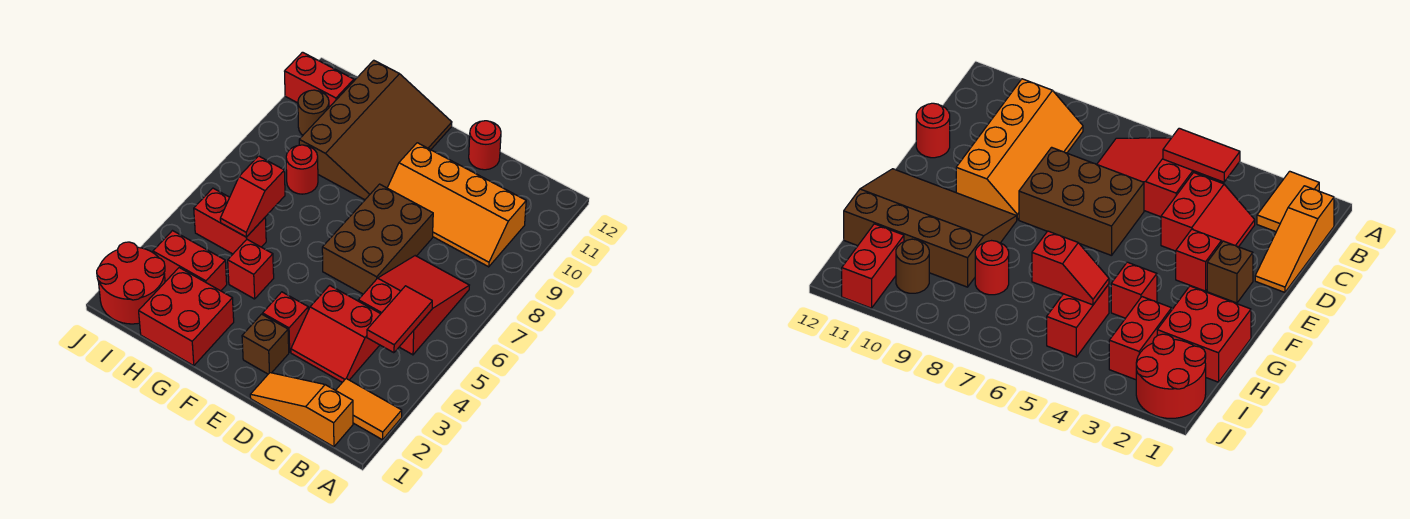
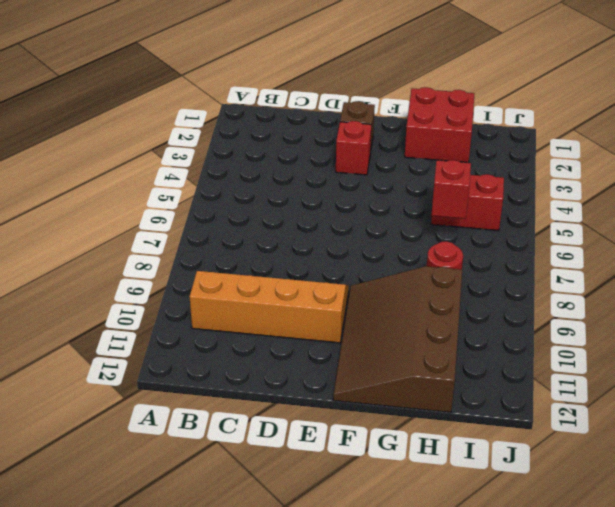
none -> orange 1x2 tile [336,379,402,440]
none -> orange 1x3 slope [250,373,353,447]
none -> red 2x3 slope [358,256,469,355]

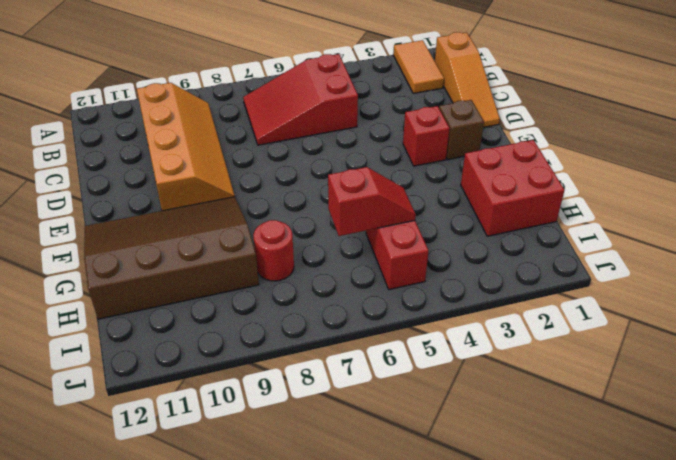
none -> red 2x2 slope [291,285,380,382]
none -> brown 2x3 brick [322,184,433,294]
none -> red 1x1 round brick [469,121,501,170]

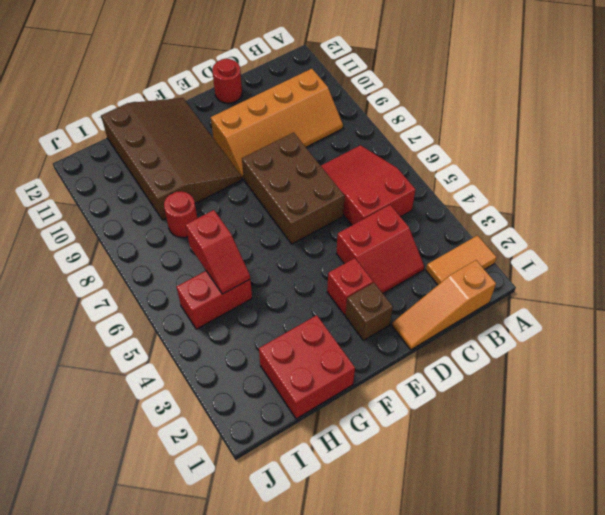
none -> red 1x1 brick [228,240,274,299]
none -> red 1x2 brick [153,231,227,291]
none -> red 2x2 round brick [97,242,165,324]

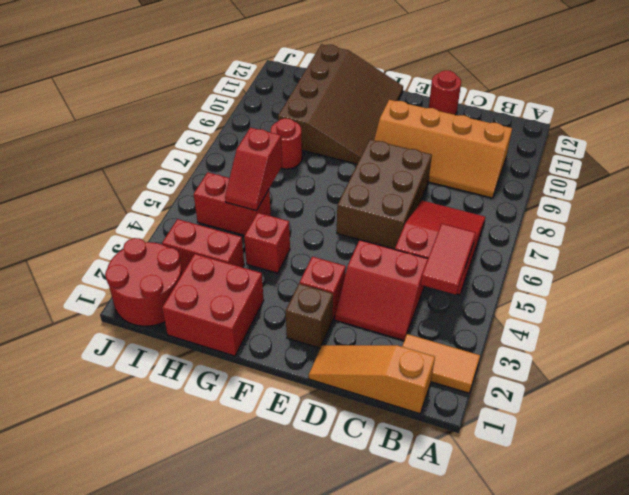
none -> brown 1x1 round brick [298,90,329,135]
none -> red 1x2 brick [285,52,354,107]

